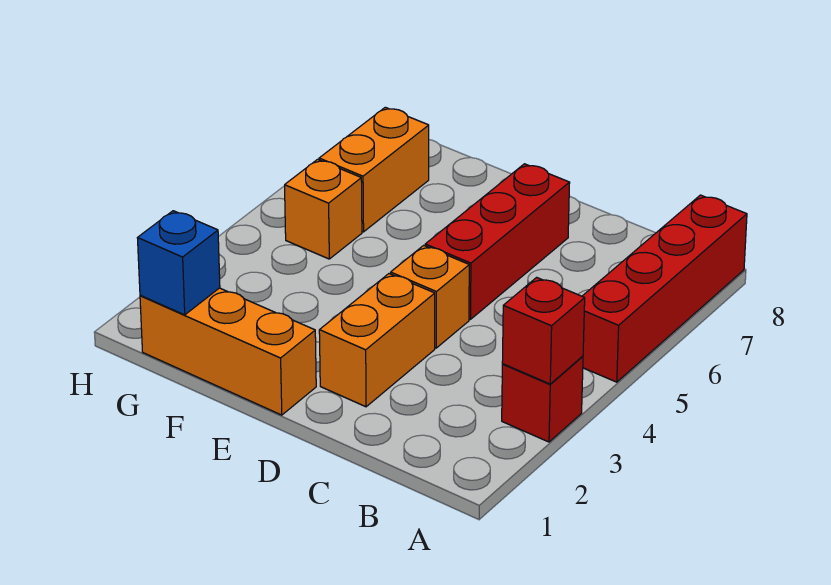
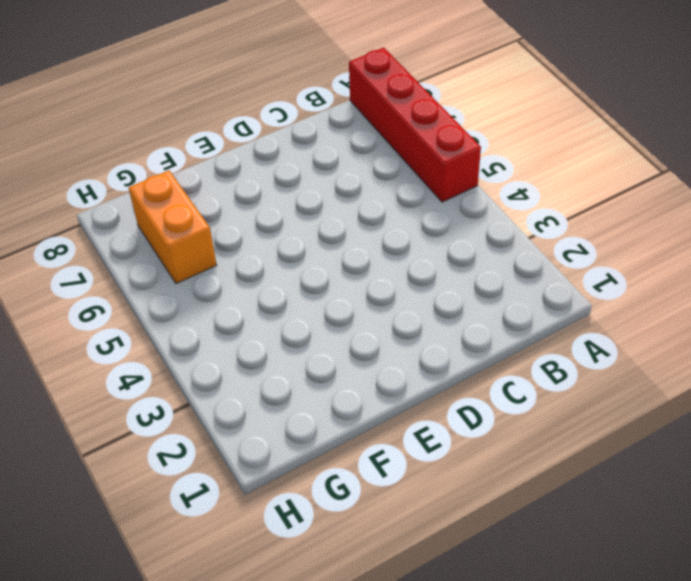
none -> red 1x1 brick [502,356,583,442]
none -> orange 1x2 brick [319,274,435,407]

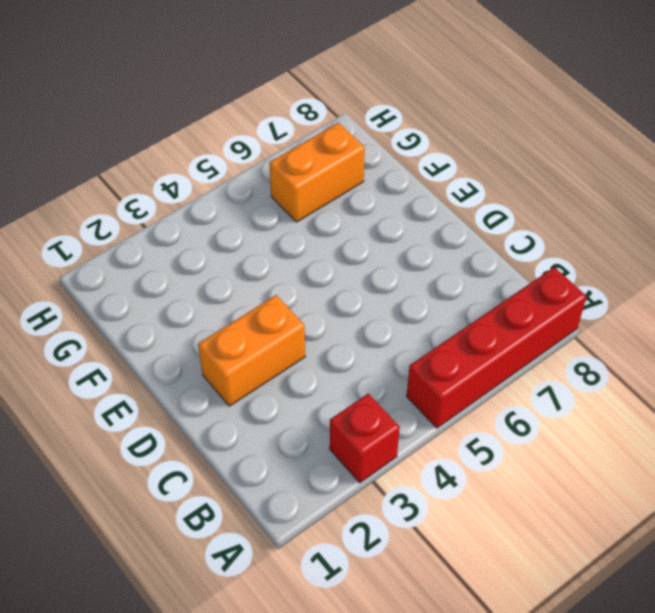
none -> orange 1x1 brick [391,245,469,348]
none -> red 1x3 brick [425,164,570,320]

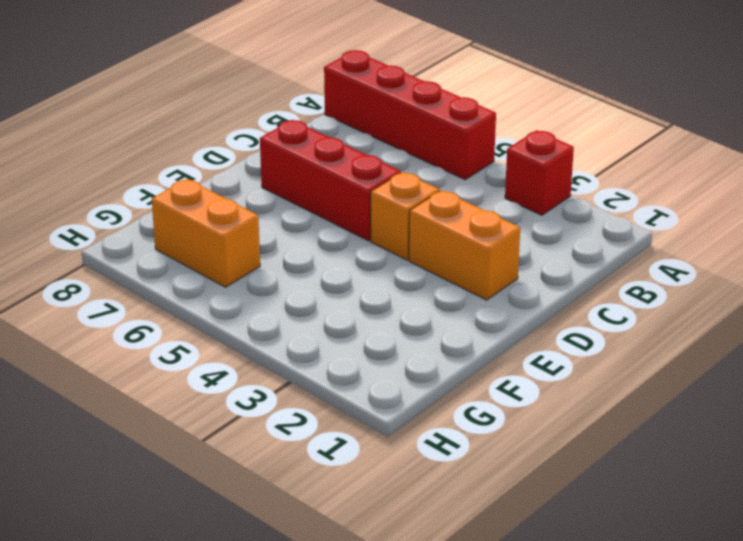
none -> orange 1x3 brick [140,288,316,415]
none -> orange 1x1 brick [285,159,362,259]

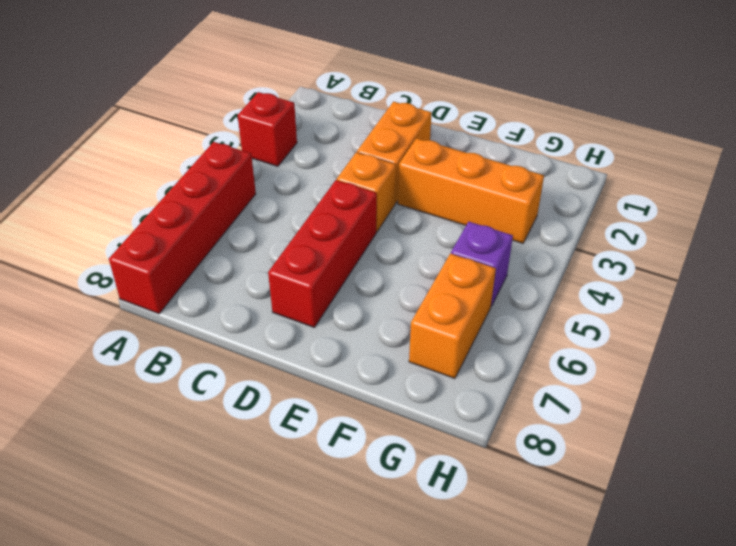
orange 1x3 brick [398,138,544,243] -> orange 1x3 brick moved to [140,288,316,415]
purple 1x1 brick [451,222,513,306] -> orange 1x1 brick [285,159,362,259]
none -> red 1x1 brick [502,277,585,384]
none -> blue 1x1 brick [138,211,220,315]

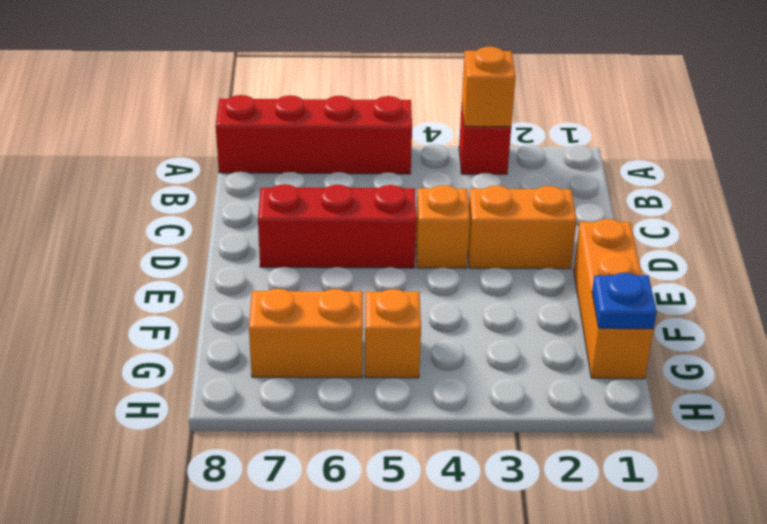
orange 1x1 brick [462,47,516,127] -> red 1x1 brick [502,277,585,384]
blue 1x1 plate [592,273,657,329] -> blue 1x1 brick [138,211,220,315]

